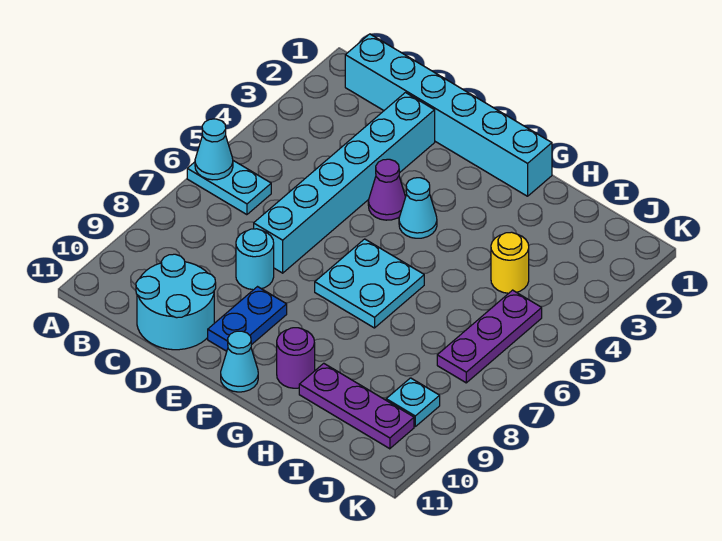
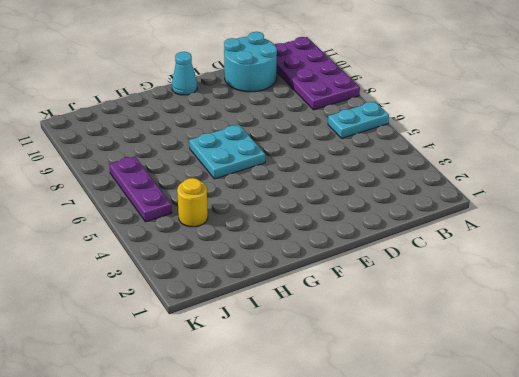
purple 2x4 plate [274,37,360,110] -> none
none -> cyan 1x6 brick [345,34,552,196]
none -> cyan 1x6 brick [254,93,435,273]
none -> cyan 1x1 round brick [236,229,274,290]

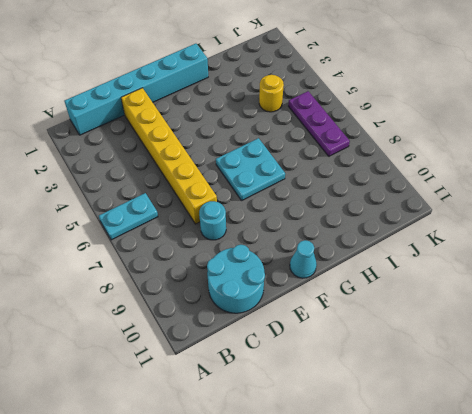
yellow 1x6 brick [121,88,217,224] -> cyan 1x6 brick [254,93,435,273]
none -> purple 1x1 cone [368,159,406,220]
none -> blue 1x2 plate [208,287,287,351]
none -> cyan 1x1 cone [399,178,437,238]

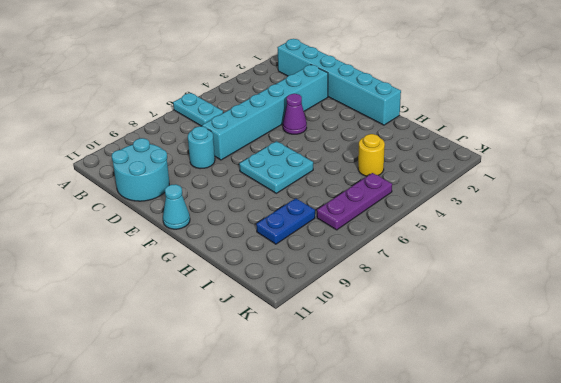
blue 1x2 plate [256,198,315,244] -> blue 1x2 plate moved to [208,287,287,351]
none -> cyan 1x1 cone [399,178,437,238]
none -> purple 1x1 round brick [277,328,315,388]
none -> purple 1x3 plate [299,363,414,449]

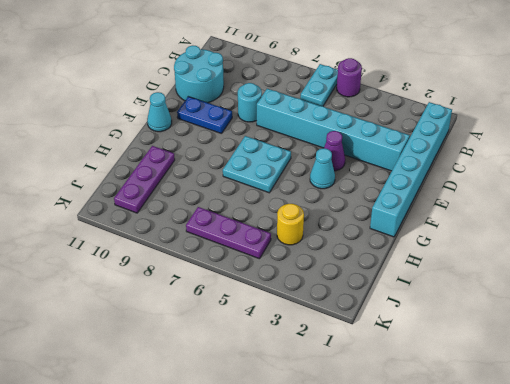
purple 1x1 round brick [337,58,362,97] -> purple 1x1 round brick moved to [277,328,315,388]
none -> cyan 1x1 plate [386,378,440,426]
none -> cyan 1x1 cone [195,119,233,180]

